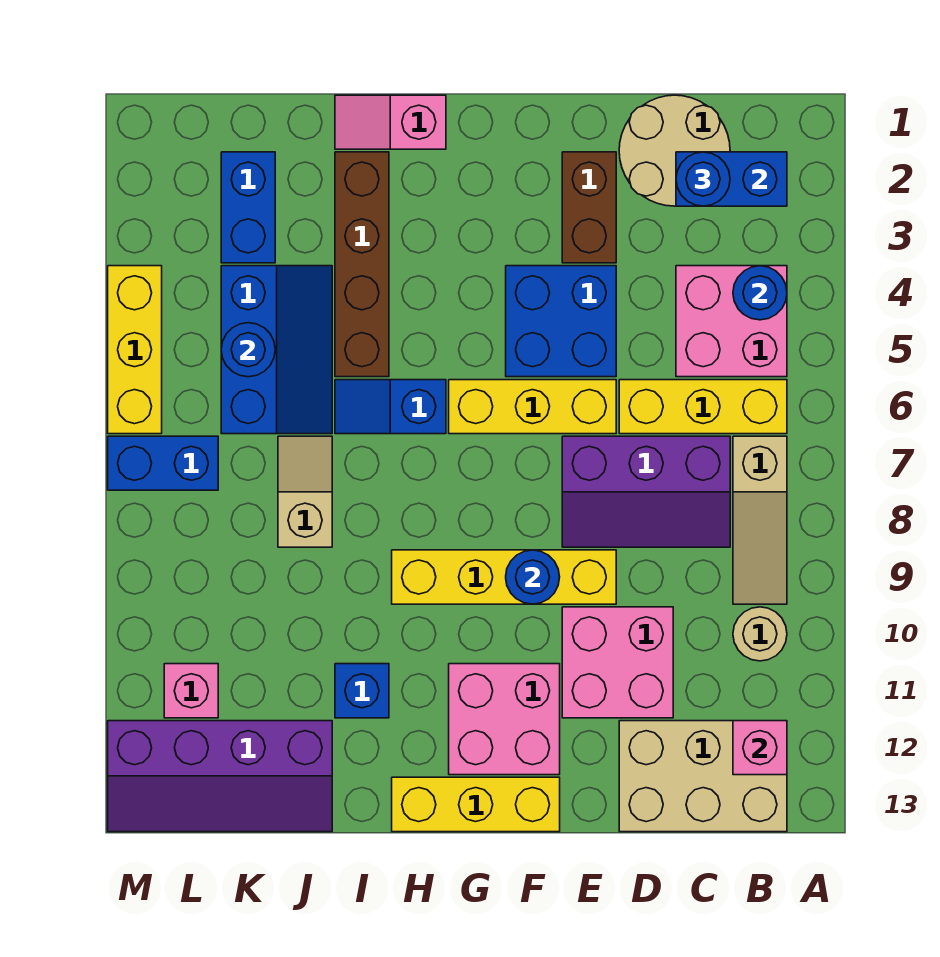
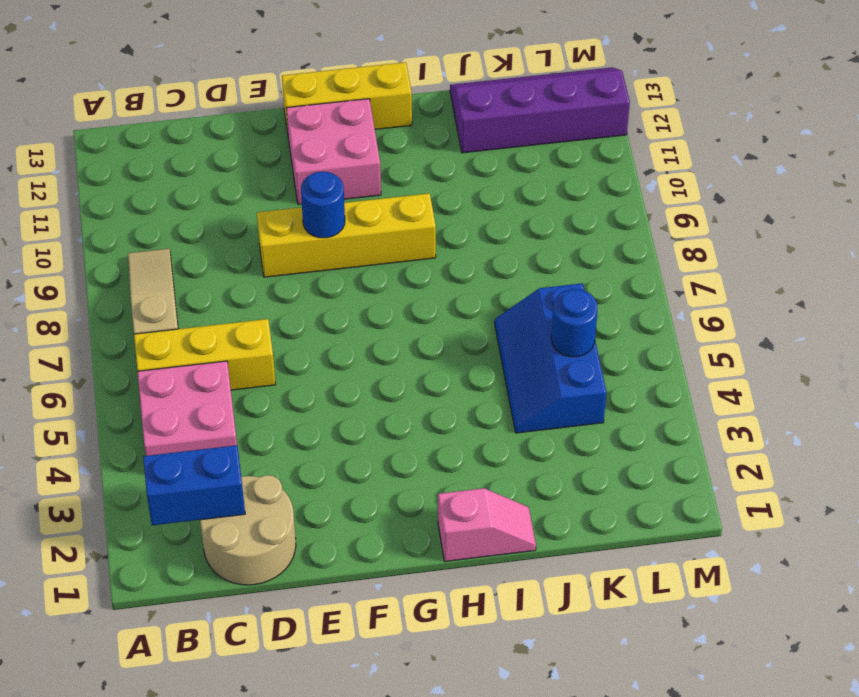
none -> tan 1x1 round brick [733,607,787,661]
none -> tan 2x3 brick [619,721,787,832]
none -> purple 2x3 slope [562,436,730,547]
none -> pink 2x2 brick [562,607,673,718]

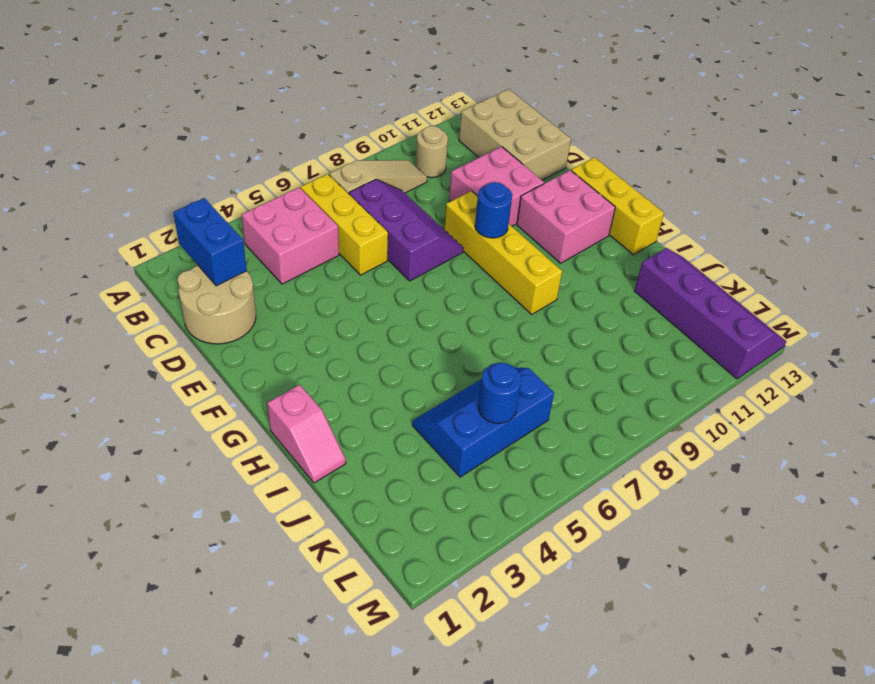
none -> brown 1x2 brick [562,152,616,263]
none -> blue 2x2 brick [506,266,616,377]
none -> yellow 1x3 brick [449,380,616,434]
none -> blue 1x2 slope [335,380,446,434]

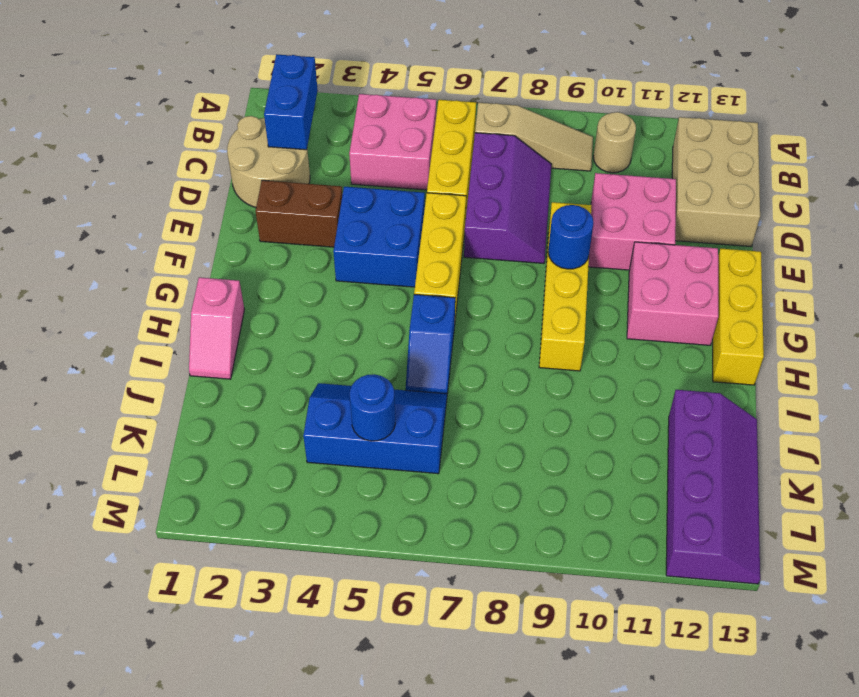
none -> brown 1x4 brick [335,152,389,377]
none -> blue 1x1 brick [335,664,389,718]
none -> tan 1x2 slope [278,436,332,547]
none -> blue 1x2 brick [221,152,275,263]

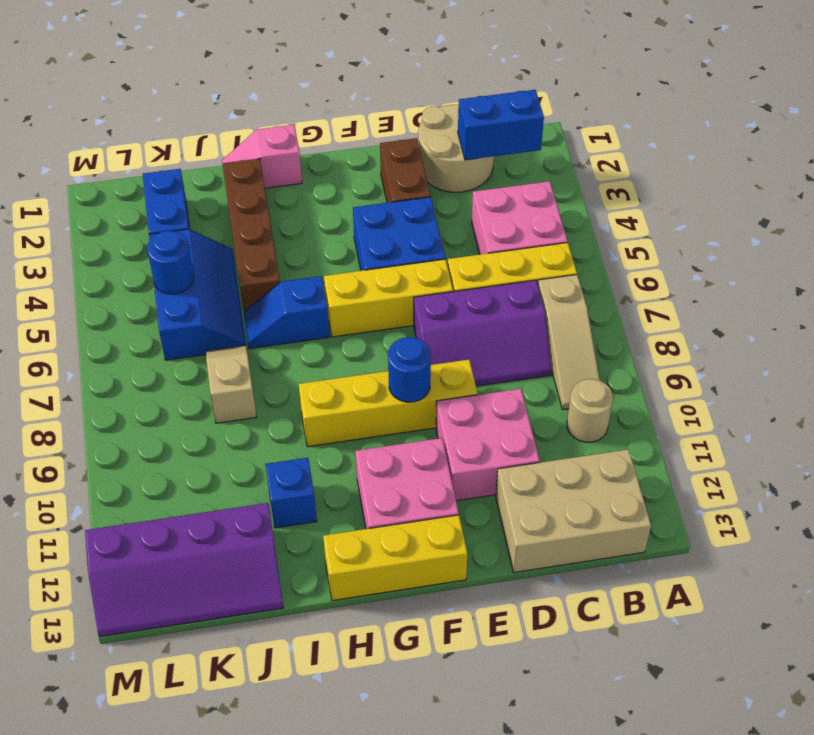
none -> blue 1x2 brick [108,436,218,490]
none -> pink 1x1 brick [164,664,218,718]
none -> yellow 1x3 brick [108,266,162,434]
none -> blue 1x1 round brick [733,266,787,320]

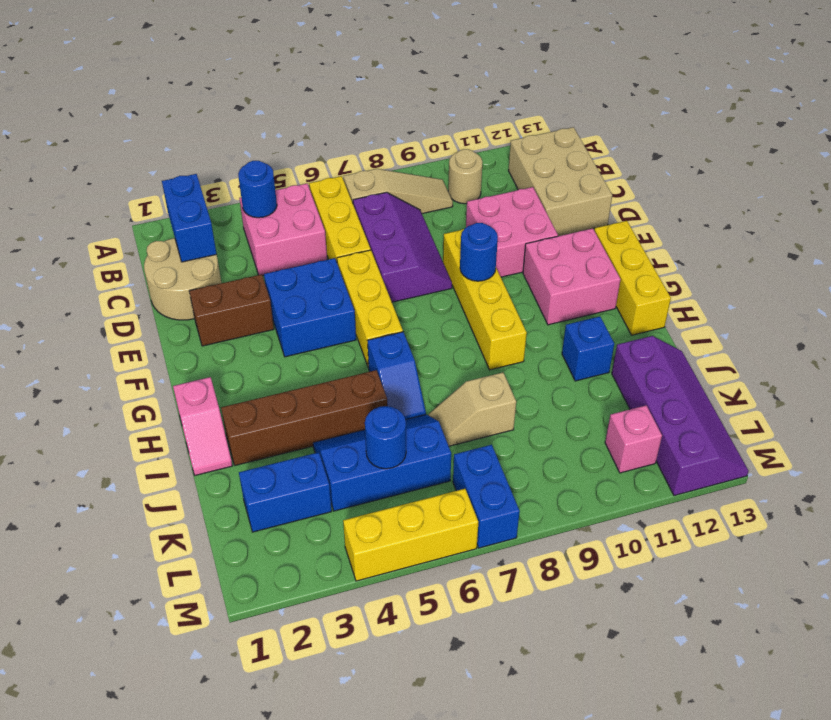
none -> pink 1x1 brick [733,721,787,775]
none -> blue 1x1 round brick [676,152,730,206]

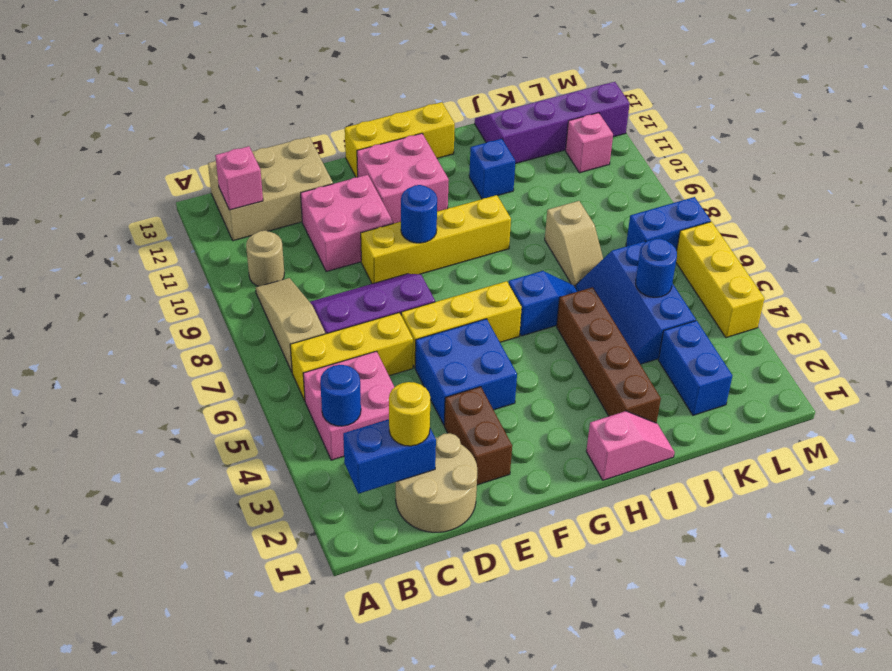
yellow 1x1 round brick [389,382,430,446] -> blue 1x1 round brick [676,152,730,206]

